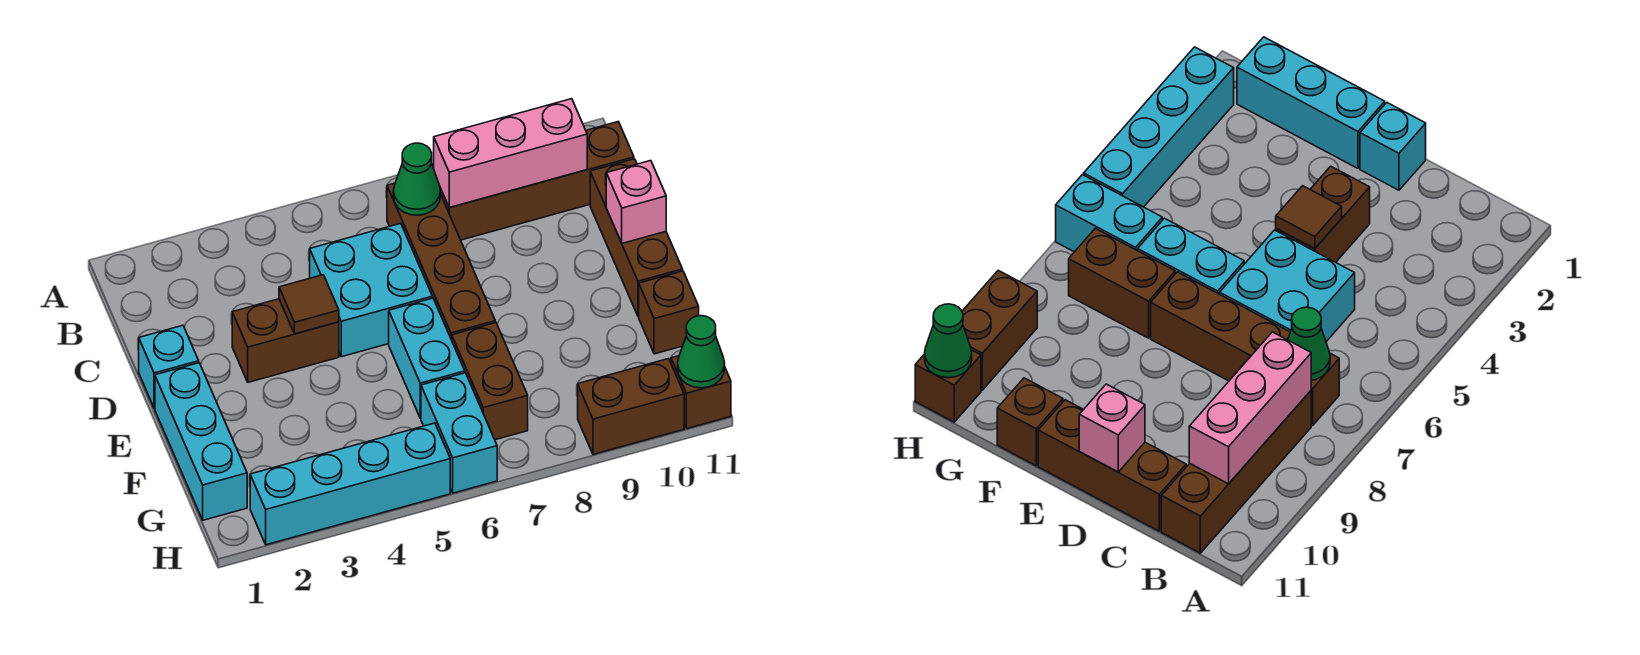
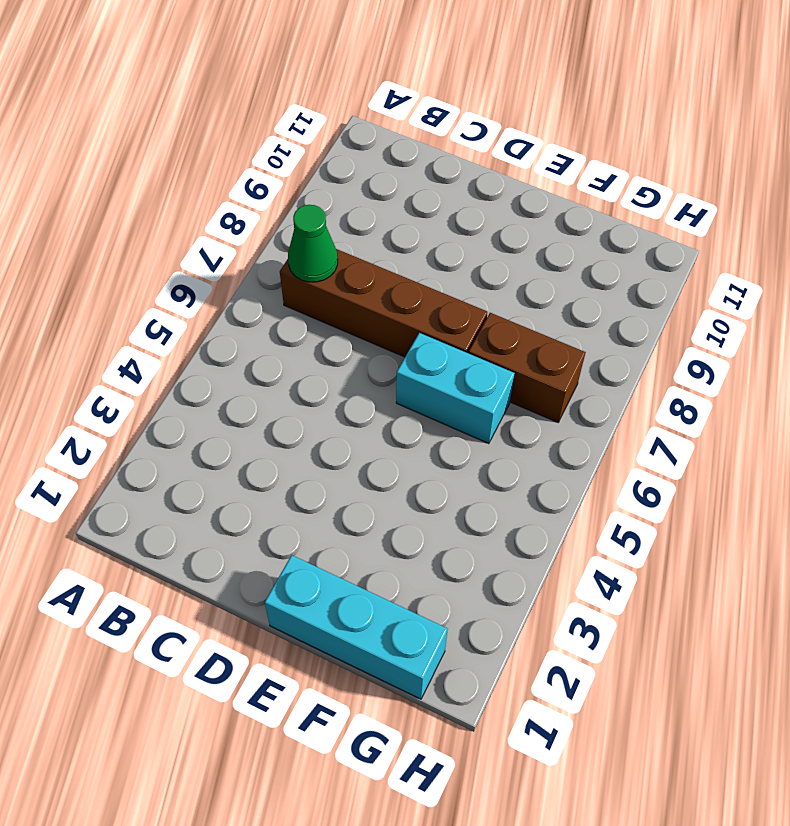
none -> brown 1x4 brick [440,122,634,240]
none -> cyan 2x2 brick [310,223,433,357]
none -> brown 1x3 brick [590,159,683,317]

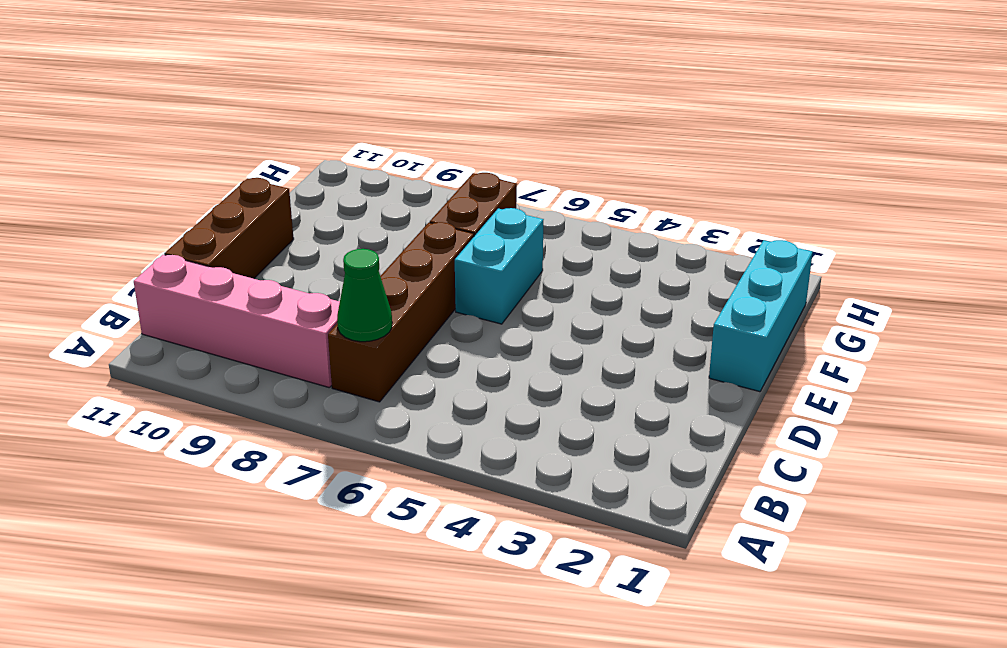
pink 1x4 brick [134,255,340,388] -> brown 1x4 brick [440,122,634,240]
none -> cyan 2x2 brick [310,223,433,357]
none -> cyan 1x1 brick [139,325,199,408]
none -> brown 1x2 brick [232,299,339,382]

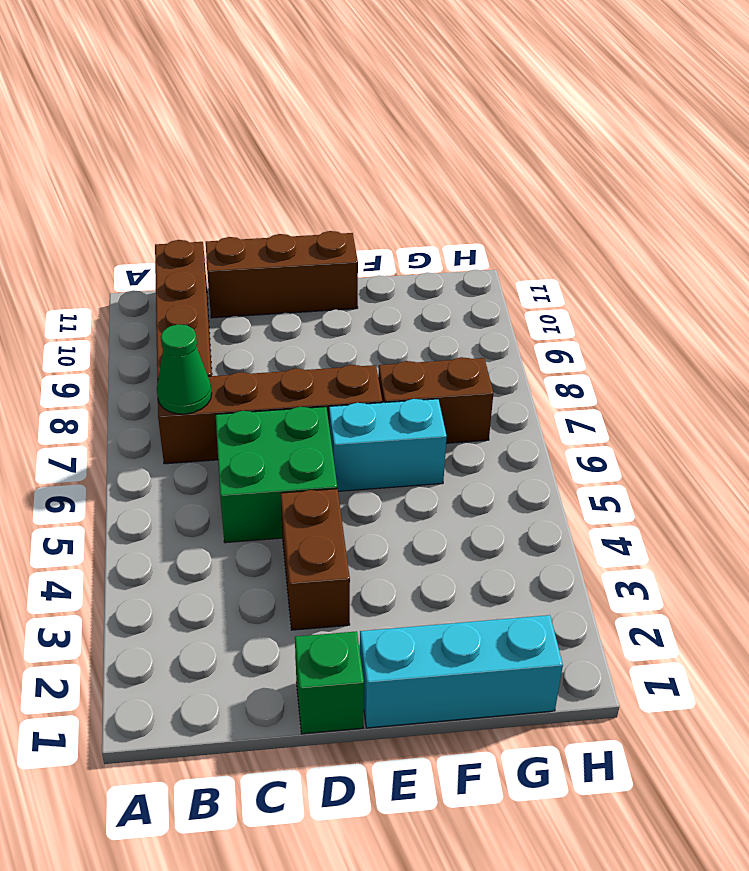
green 2x2 brick [216,407,337,543] -> cyan 2x2 brick [310,223,433,357]
green 1x1 brick [295,631,364,734] -> cyan 1x1 brick [139,325,199,408]
none -> brown 1x1 brick [639,271,699,354]
none -> cyan 1x2 brick [421,373,497,493]
none -> cyan 1x4 brick [250,423,450,545]

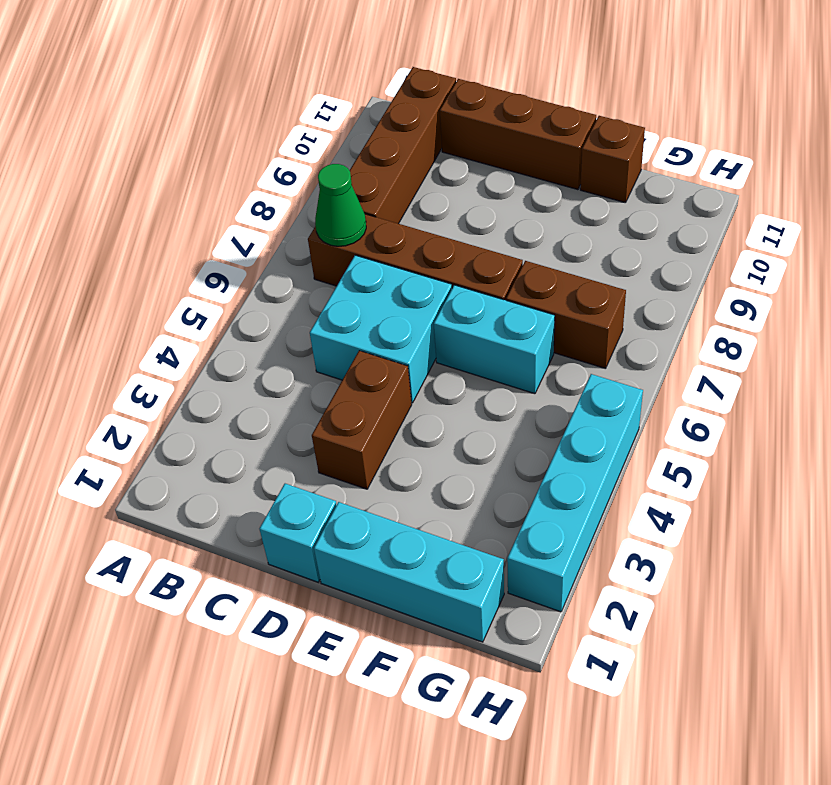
none -> cyan 1x2 brick [421,373,497,493]
none -> brown 1x2 brick [578,359,684,454]
none -> brown 1x1 brick [671,356,731,428]

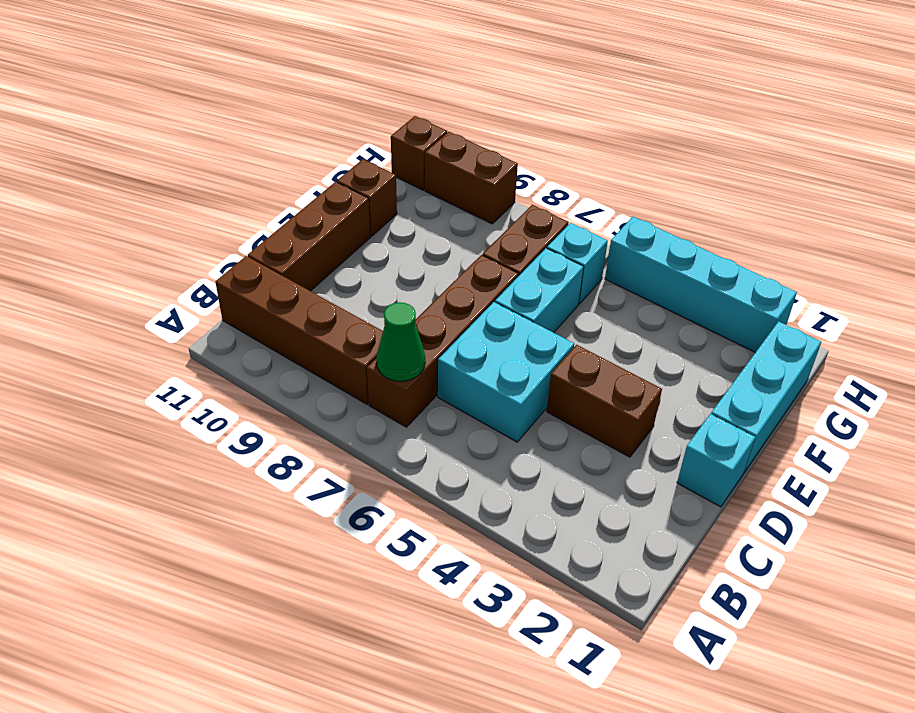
cyan 1x1 brick [547,223,608,304] -> cyan 1x2 brick [421,373,497,493]
none -> pink 1x3 brick [434,99,587,208]
none -> brown 1x1 tile [279,275,339,334]
none -> pink 1x1 brick [606,161,666,243]

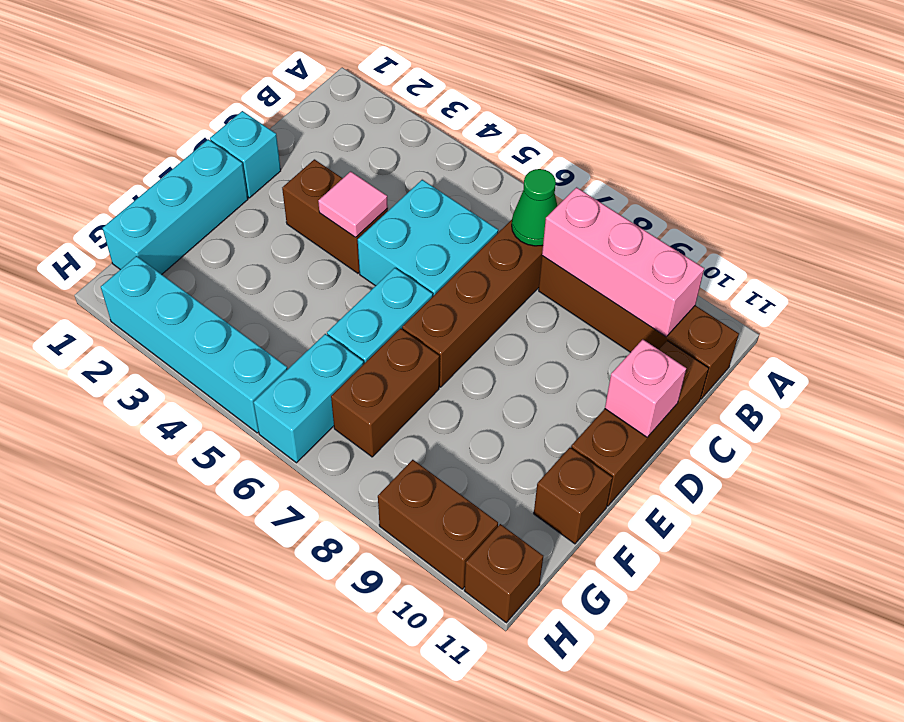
pink 1x1 tile [318,171,388,237] -> brown 1x1 tile [279,275,339,334]
none -> green 1x1 cone [678,316,725,388]

